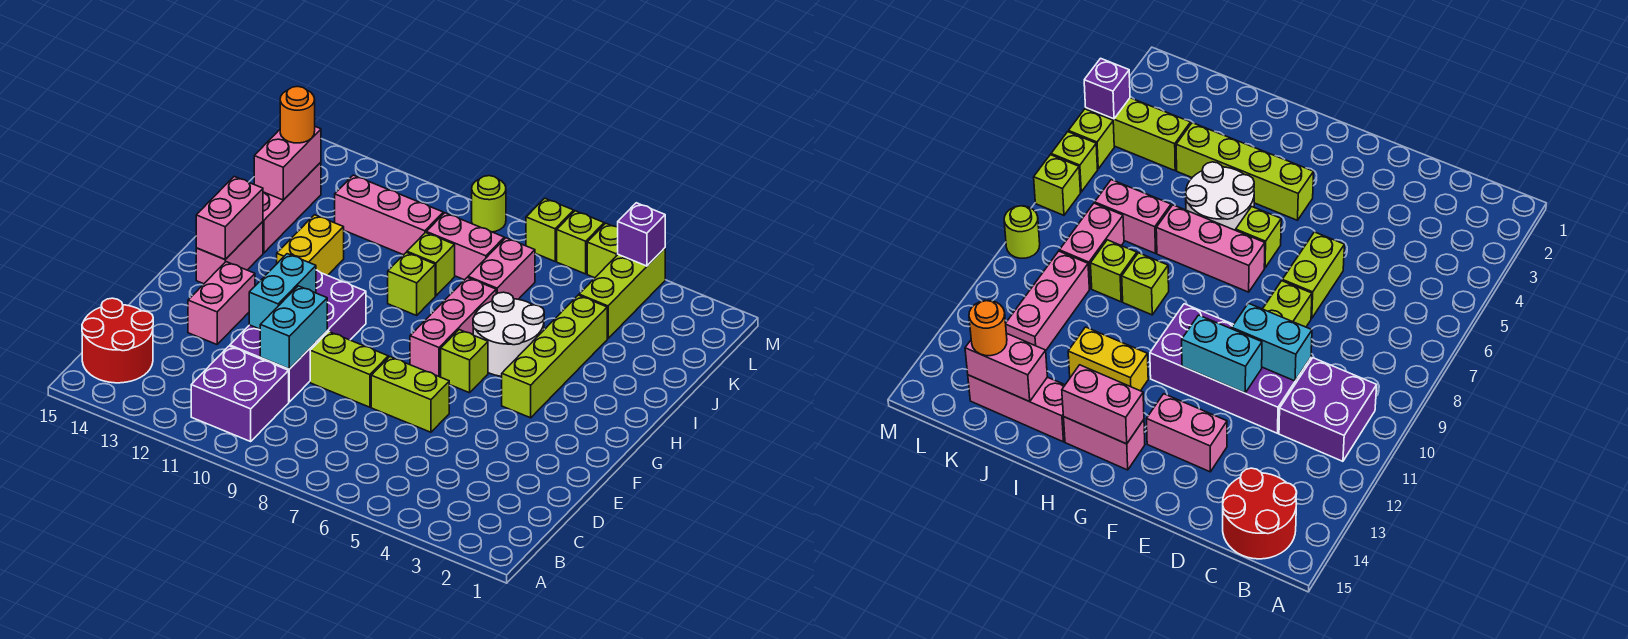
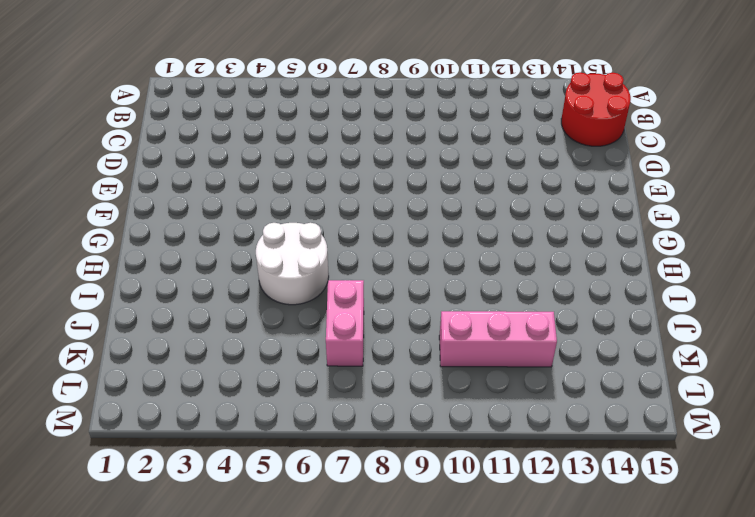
none -> purple 2x2 brick [191,346,289,441]
none -> purple 2x4 brick [230,270,366,402]
none -> lime 1x2 brick [371,357,449,432]

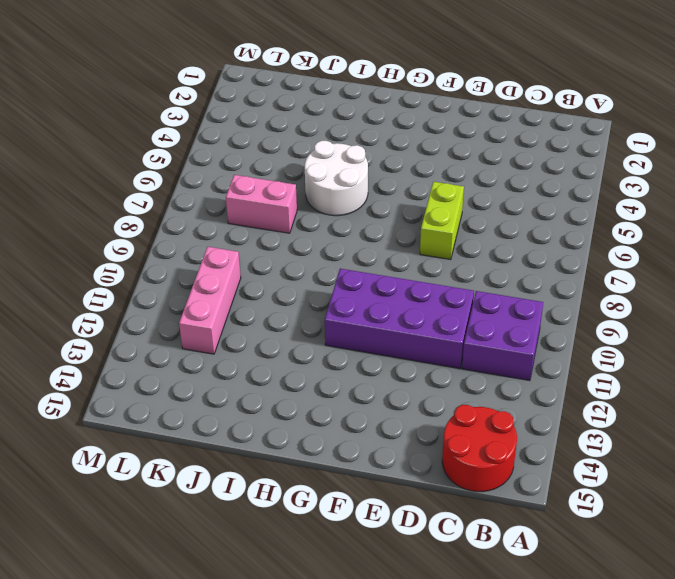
none -> lime 1x2 brick [310,332,388,407]
none -> pink 1x2 brick [188,262,255,344]
none -> lime 1x4 brick [502,295,607,418]

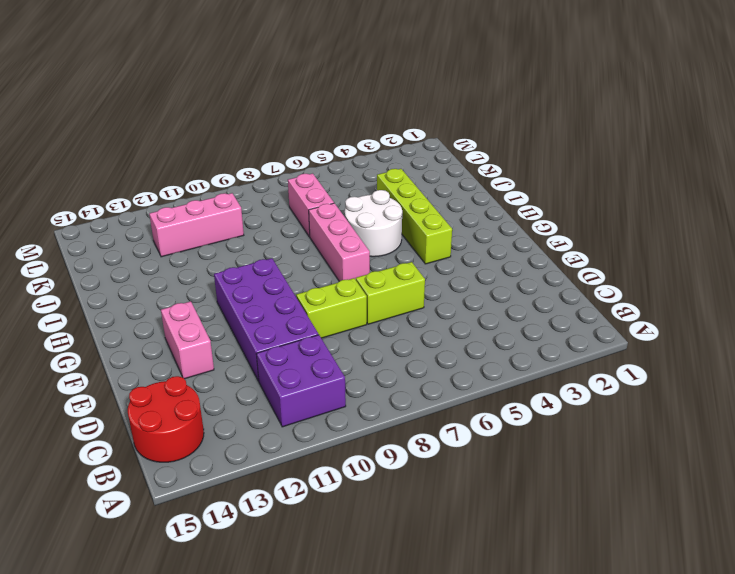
none -> lime 1x1 brick [441,330,488,393]
none -> pink 1x2 brick [196,222,263,284]
none -> yellow 1x2 brick [277,215,344,275]

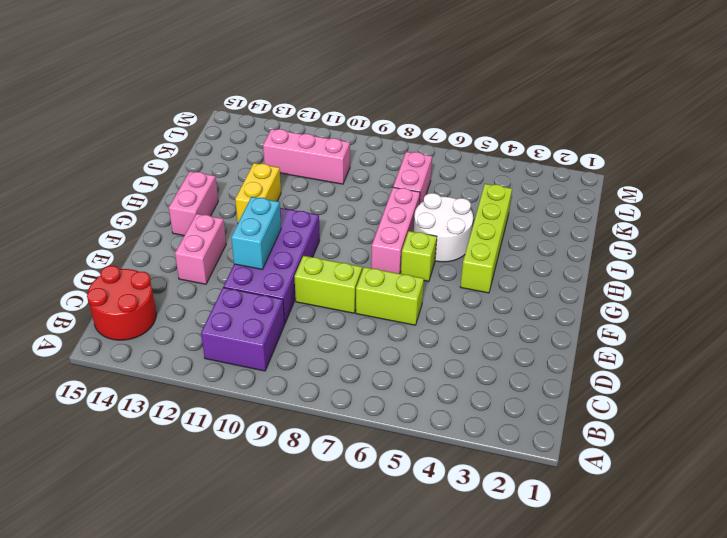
none -> lime 1x1 brick [388,252,435,315]
none -> pink 1x3 brick [263,162,321,253]
none -> lime 1x1 brick [407,233,455,296]

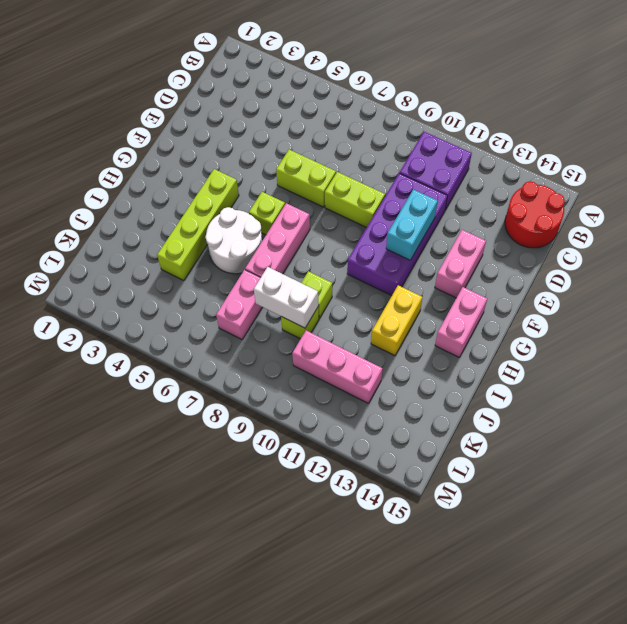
white 1x2 brick [254,267,319,328] -> none
none -> pink 1x3 brick [263,162,321,253]
none -> lime 1x3 brick [579,248,665,339]
none -> pink 1x2 brick [426,213,504,280]

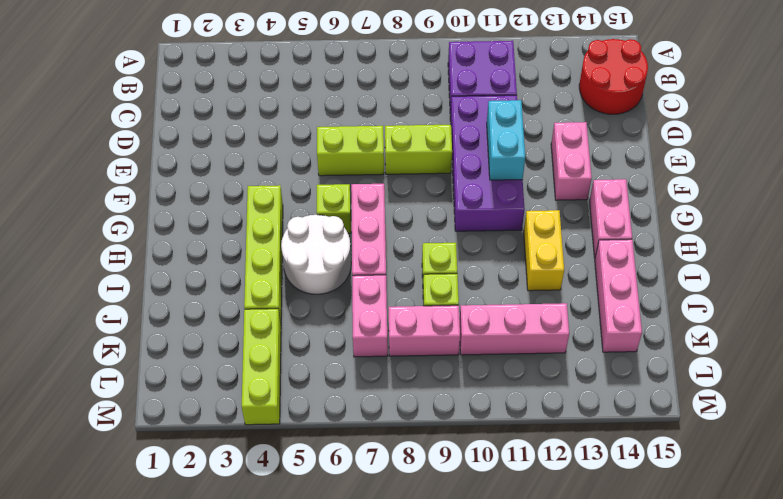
none -> lime 1x1 brick [587,223,618,278]
none -> lime 1x1 brick [557,211,604,274]
none -> lime 1x1 brick [526,198,574,261]

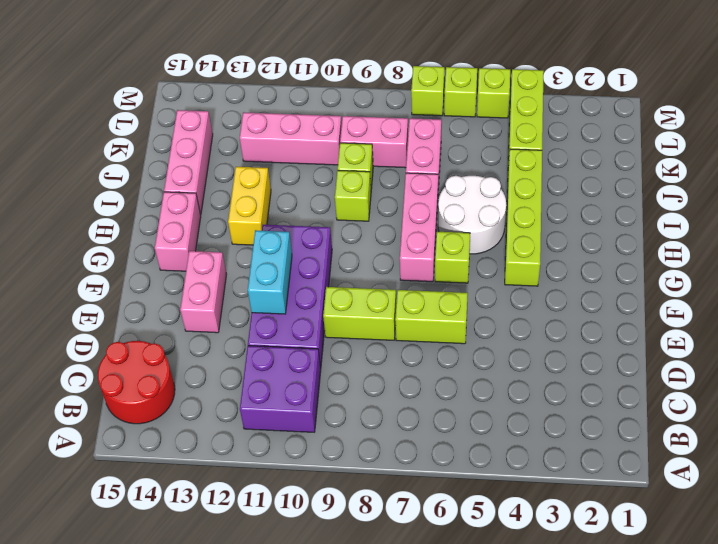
none -> lime 1x1 round brick [472,176,506,232]
none -> cyan 1x2 brick [260,286,327,369]
none -> pink 1x2 brick [196,177,263,259]

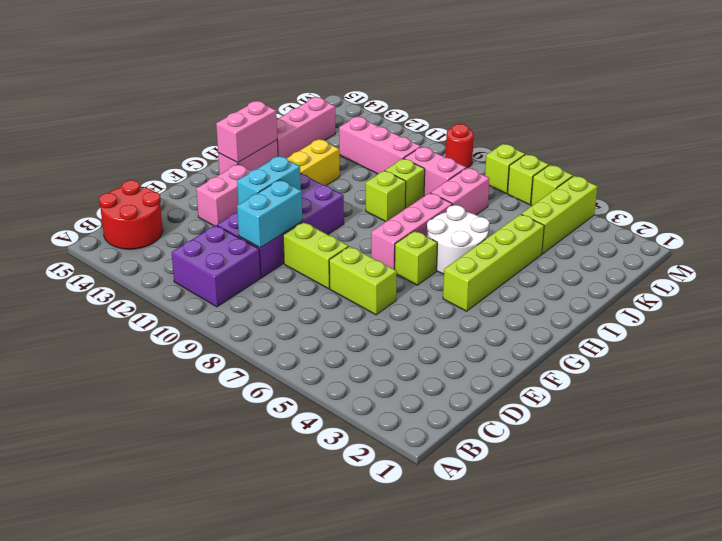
red 1x1 round brick [446,124,474,168] -> lime 1x1 round brick [472,176,506,232]
none -> pink 1x2 brick [254,127,321,200]
none -> purple 1x1 brick [618,203,665,266]
none -> orange 1x1 round brick [280,86,315,143]

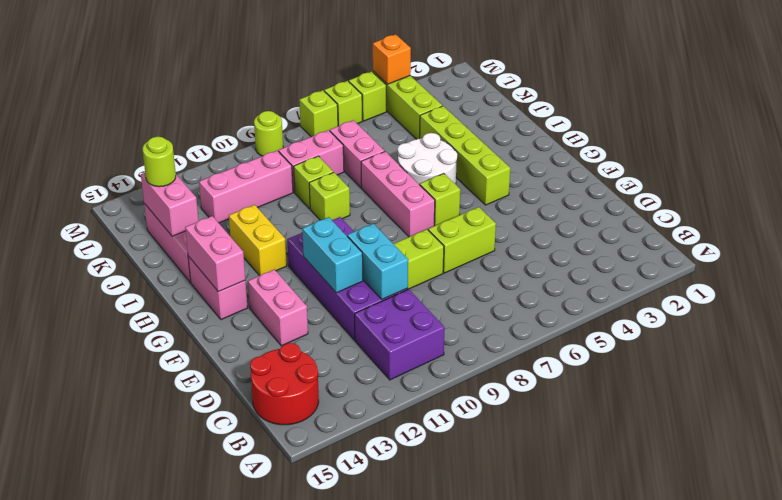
lime 1x1 round brick [143,137,176,187] -> orange 1x1 round brick [280,86,315,143]
orange 1x1 brick [373,34,411,84] -> purple 1x1 brick [618,203,665,266]

